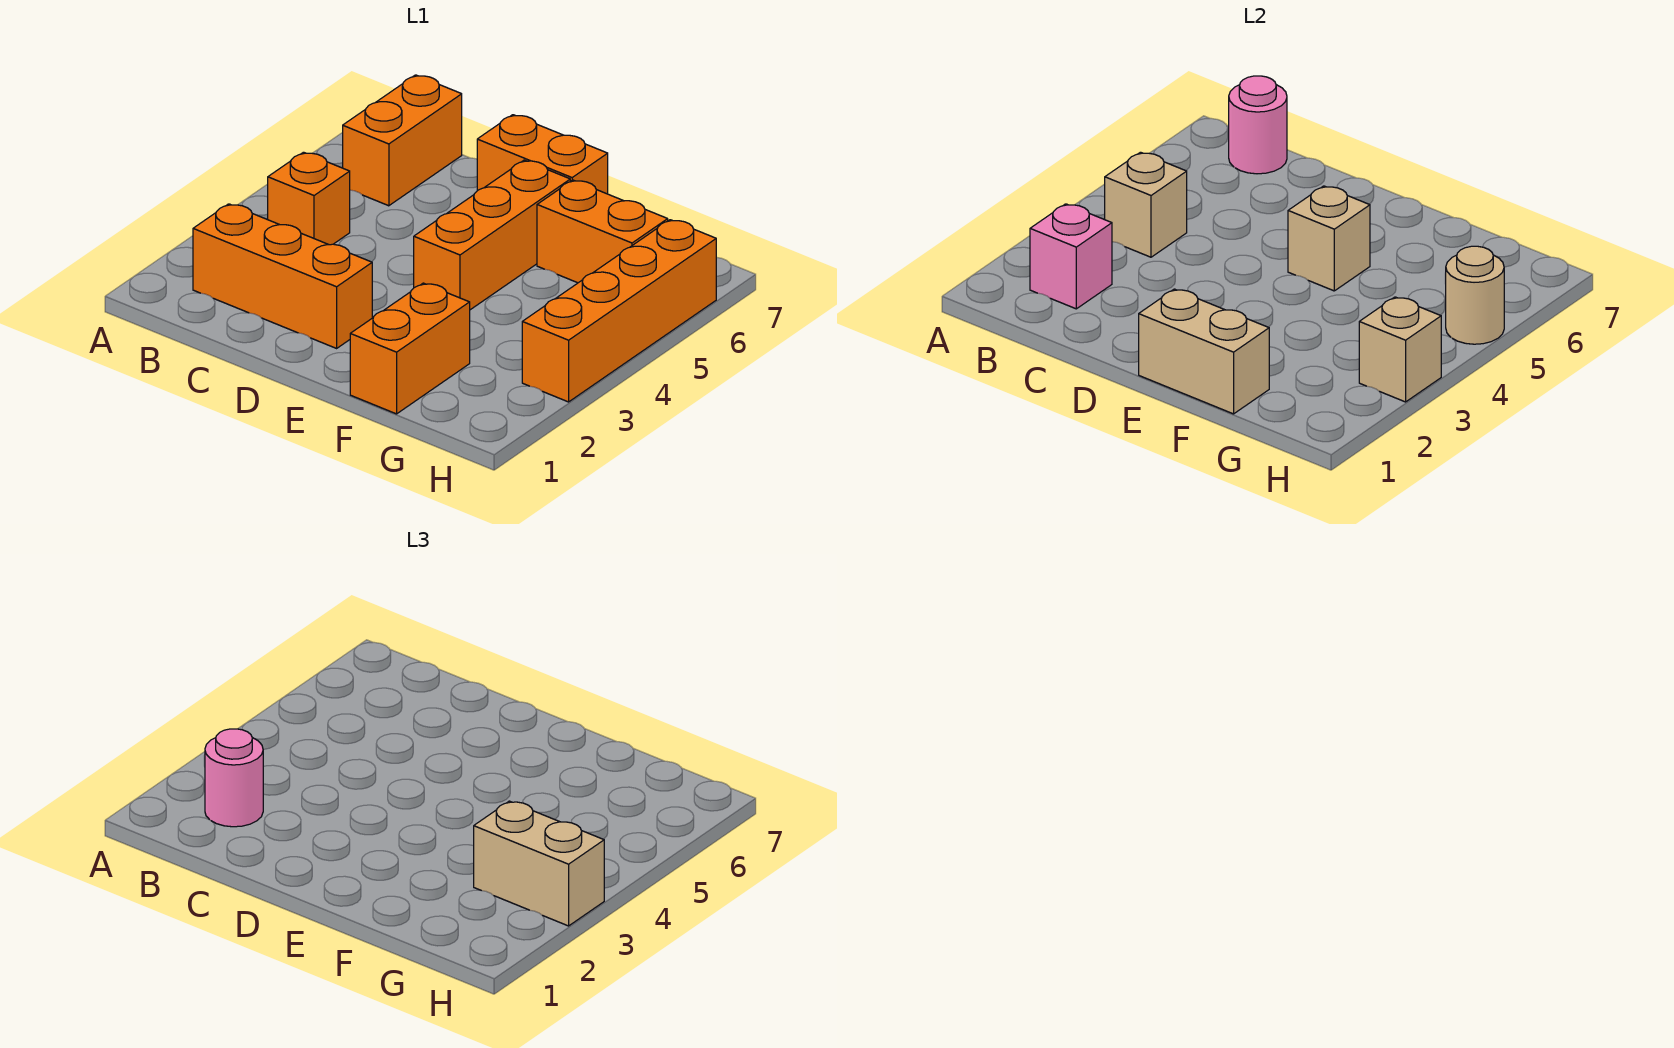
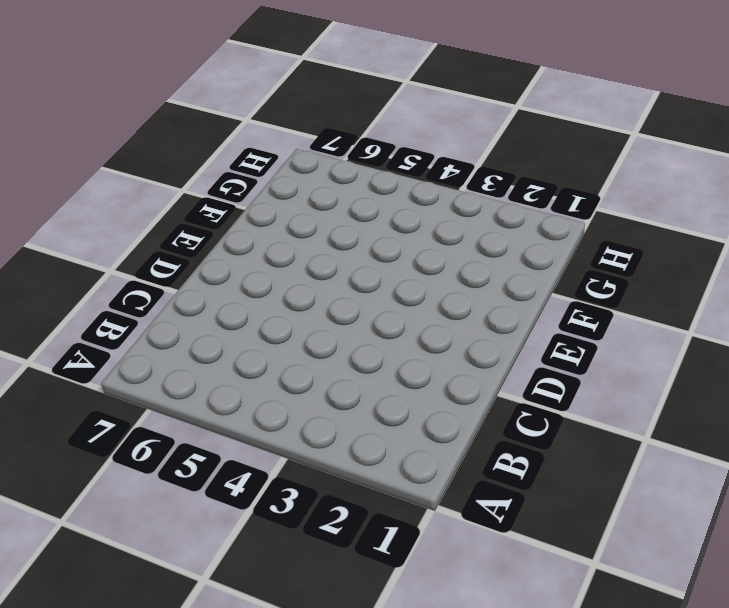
none -> orange 1x3 brick [193,204,372,348]
none -> orange 1x1 brick [268,152,350,245]
none -> orange 1x2 brick [343,75,462,206]

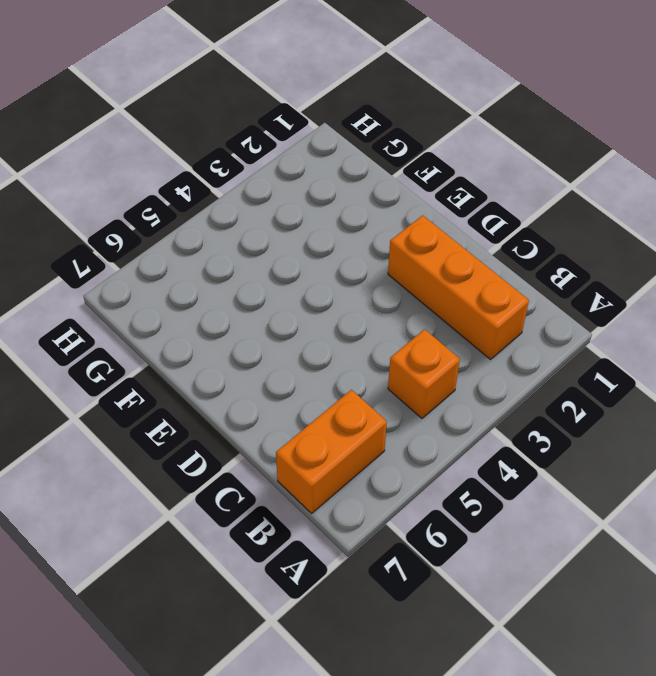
none -> orange 1x2 brick [477,115,608,194]
none -> orange 1x3 brick [414,160,570,310]
none -> orange 1x2 brick [350,283,470,414]

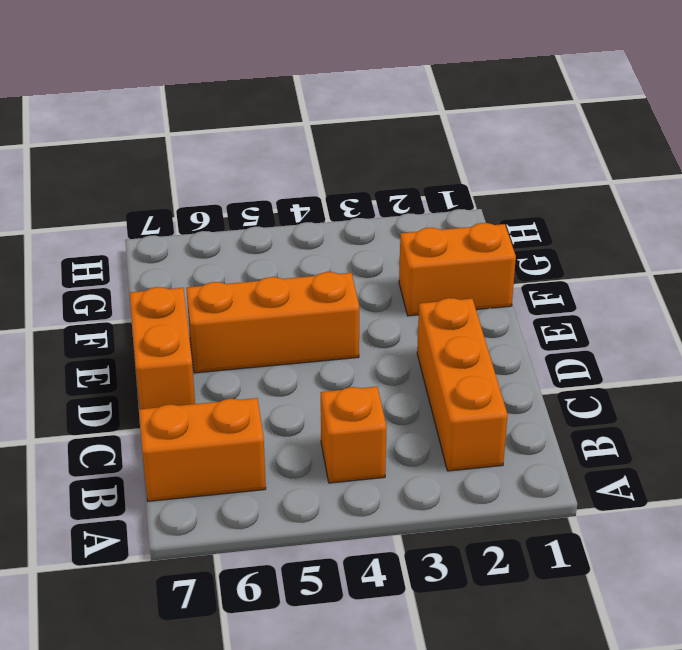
none -> orange 1x2 brick [537,180,668,283]
none -> orange 1x4 brick [522,220,716,402]
none -> pink 1x1 brick [1030,204,1112,309]

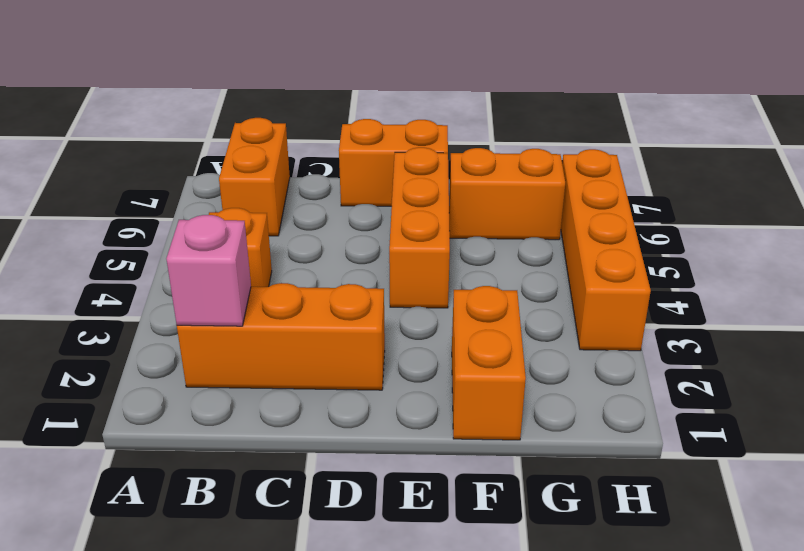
none -> tan 1x1 brick [1105,152,1187,257]
none -> pink 1x1 round brick [1229,76,1287,174]
none -> tan 1x2 brick [1139,289,1269,414]

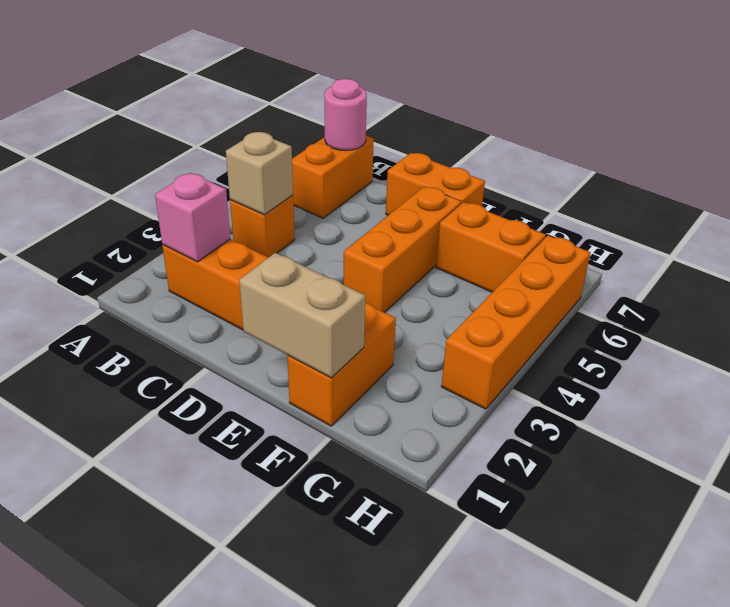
none -> tan 1x1 brick [1288,186,1370,291]
none -> tan 1x1 brick [1359,297,1441,402]
none -> tan 1x1 round brick [1445,246,1504,344]

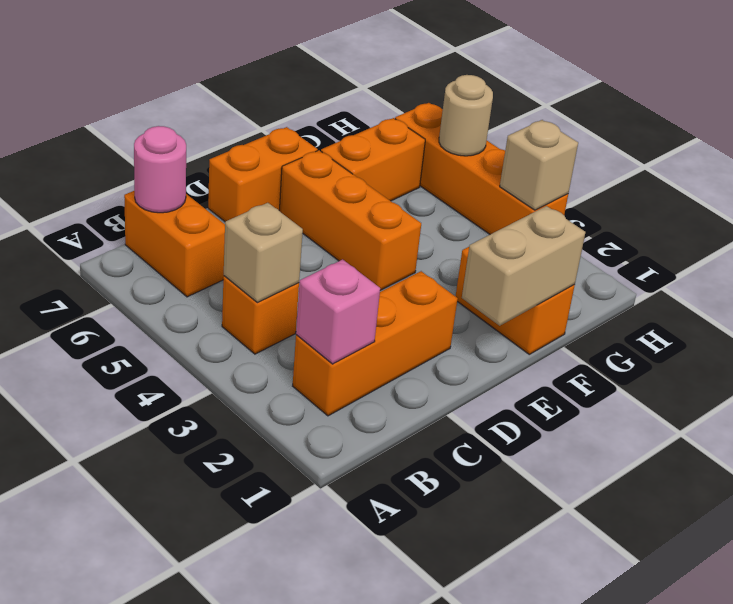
none -> tan 1x1 brick [1288,186,1370,291]
none -> pink 1x1 round brick [205,729,263,827]
none -> tan 1x2 brick [474,801,604,926]

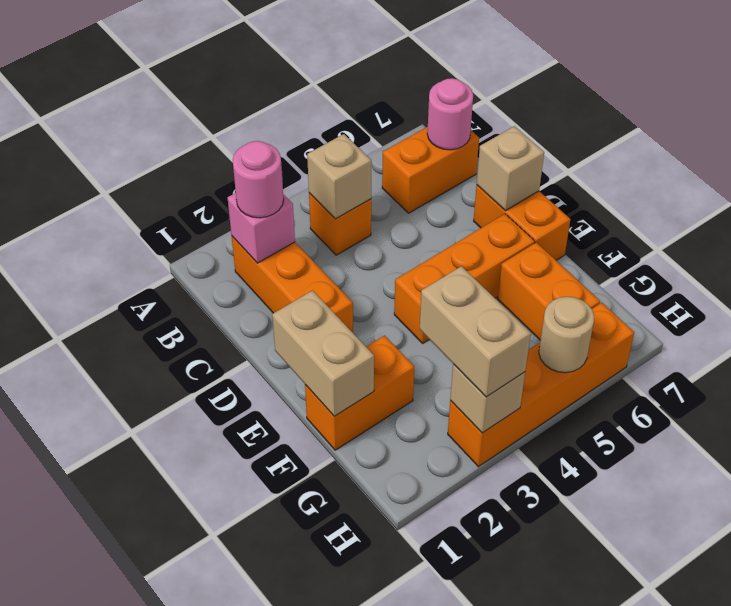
tan 1x1 brick [477,126,544,211] -> tan 1x1 brick moved to [1288,186,1370,291]

